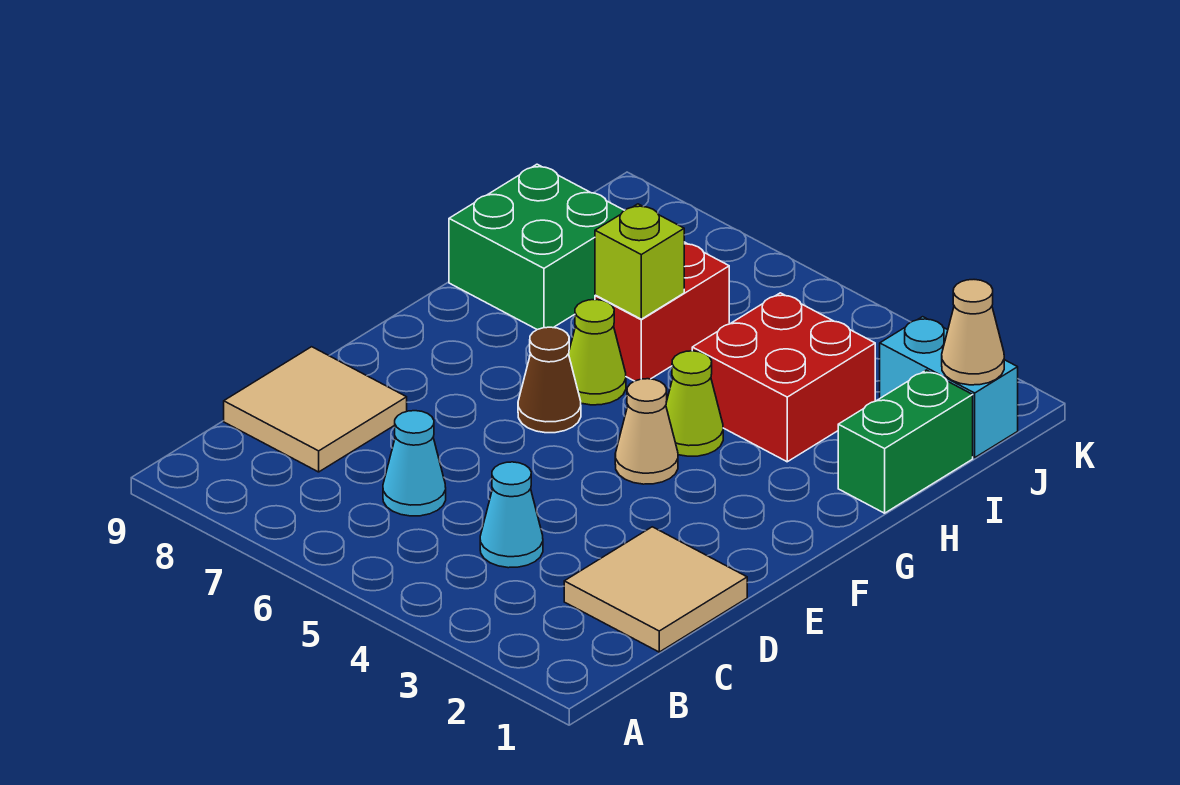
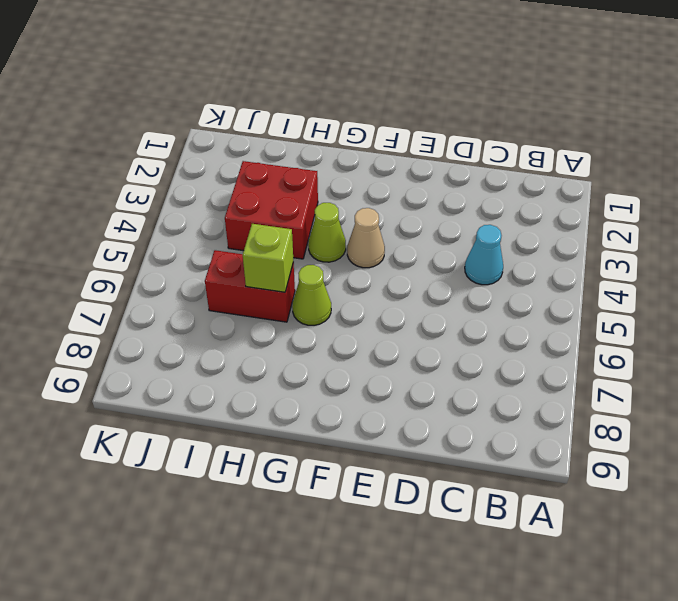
none -> tan 2x2 tile [564,527,747,652]
none -> cyan 1x1 cone [383,411,446,516]
none -> tan 2x2 tile [224,347,407,472]

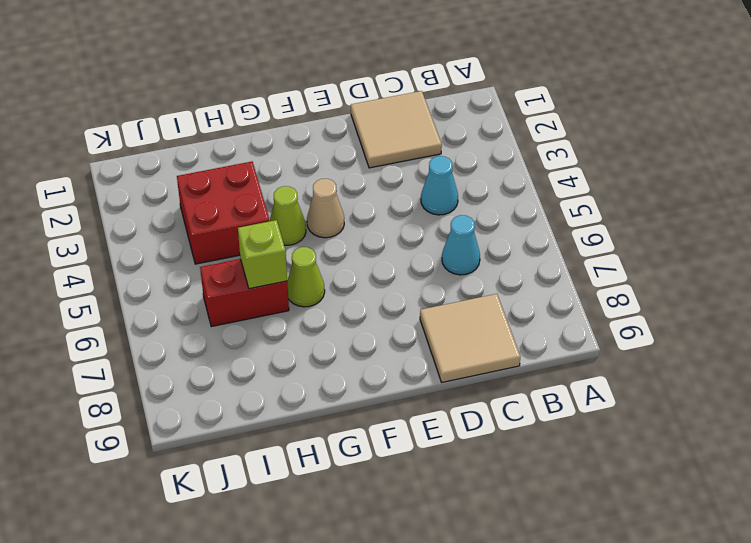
none -> brown 1x1 cone [518,327,581,433]
none -> green 1x2 brick [838,370,973,513]
none -> green 2x2 brick [449,164,624,330]

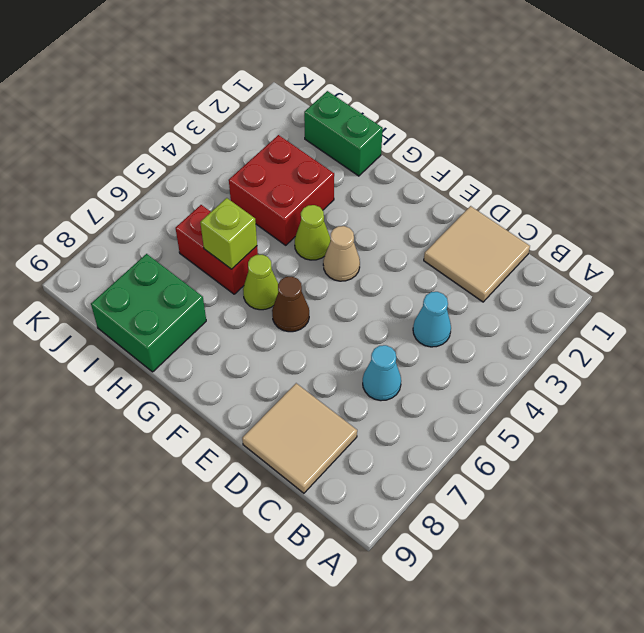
none -> cyan 1x2 brick [880,317,1018,458]
none -> tan 1x1 cone [942,280,1004,385]

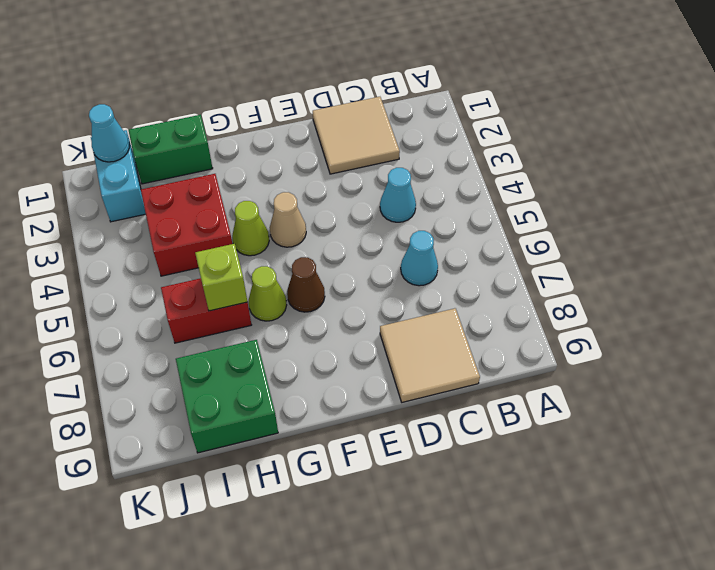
cyan 1x1 cone [89,104,129,162] -> tan 1x1 cone [942,280,1004,385]

